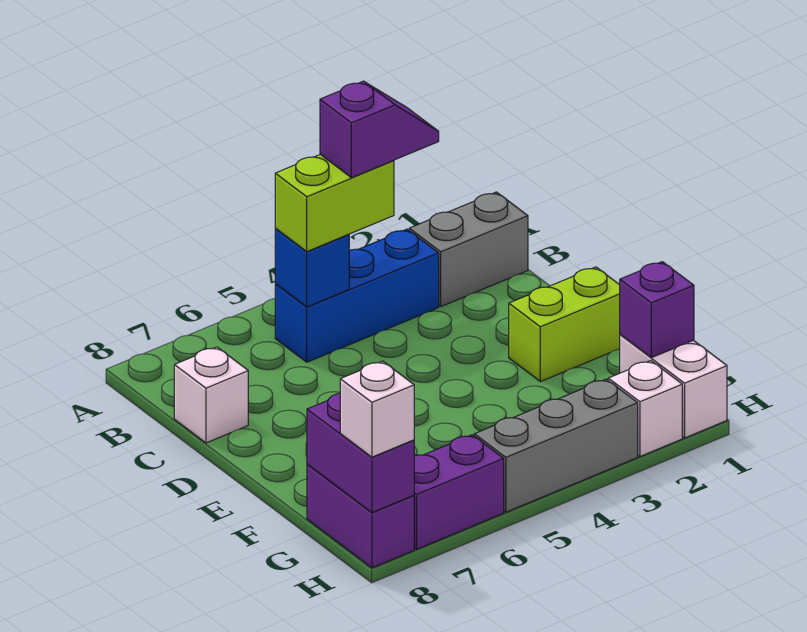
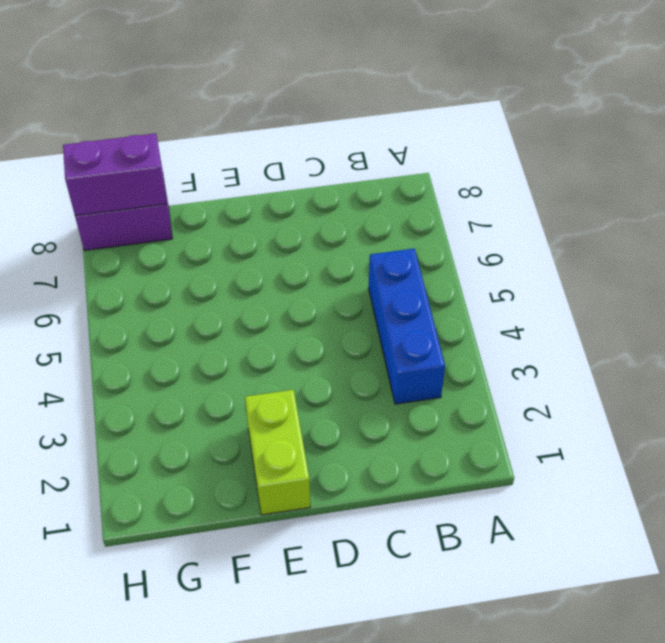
none -> grey 1x2 brick [409,192,528,306]
none -> white 1x1 brick [174,347,248,443]
none -> white 1x2 brick [620,335,727,438]

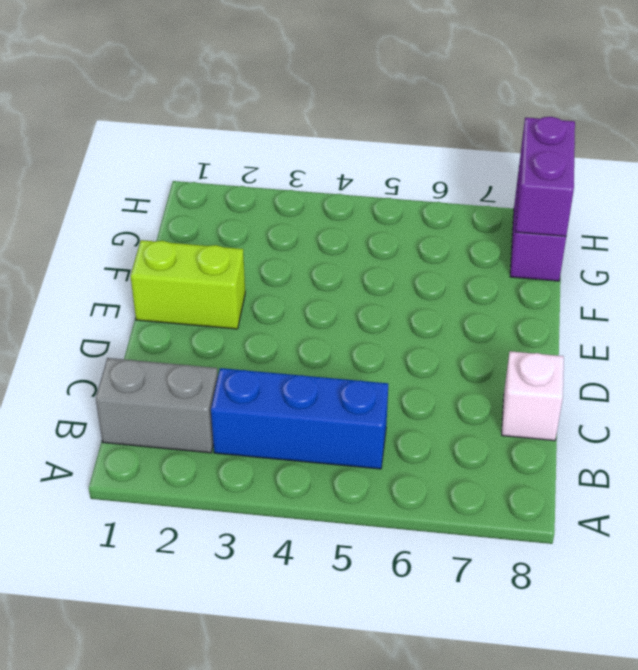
none -> white 1x2 brick [620,335,727,438]
none -> white 1x1 brick [608,361,682,456]
none -> grey 1x3 brick [474,379,638,512]

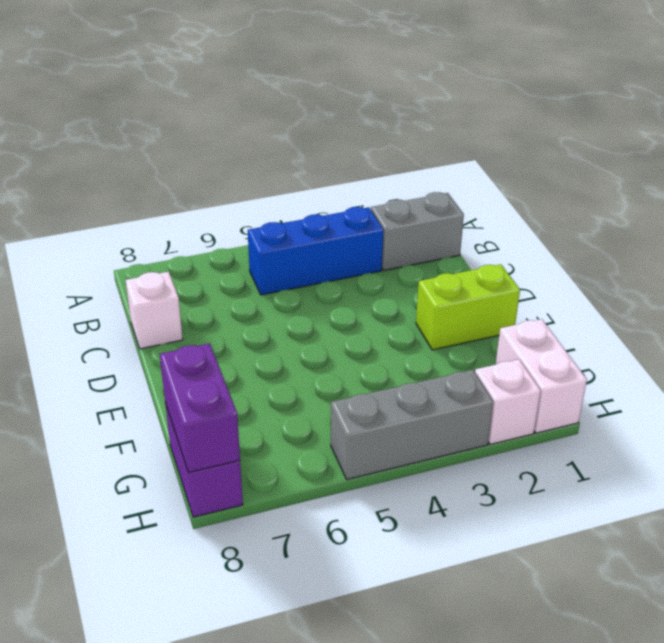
none -> purple 1x2 brick [414,435,504,549]
none -> blue 1x1 brick [275,228,349,307]
none -> purple 1x1 brick [620,262,694,358]

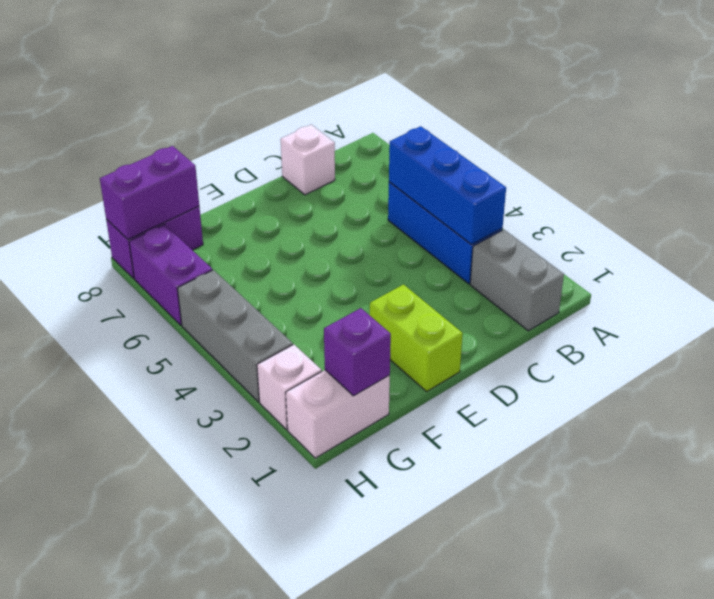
blue 1x3 brick [389,126,506,245] -> blue 1x1 brick [275,228,349,307]
none -> lime 1x2 brick [275,155,394,252]
none -> white 1x1 brick [340,361,414,457]
none -> purple 1x2 slope [320,81,439,178]

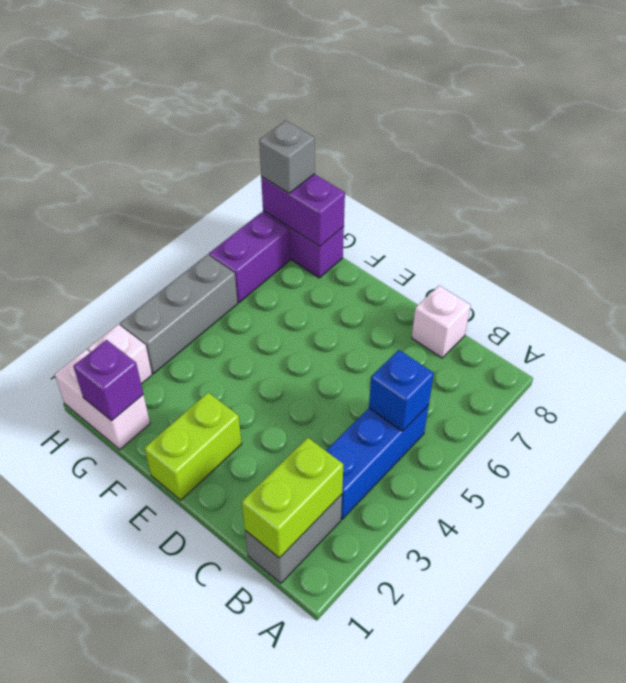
lime 1x2 brick [242,438,344,558] -> lime 1x2 brick moved to [275,155,394,252]
grey 1x1 brick [259,120,315,193] -> white 1x1 brick [340,361,414,457]
none -> purple 1x2 slope [320,81,439,178]

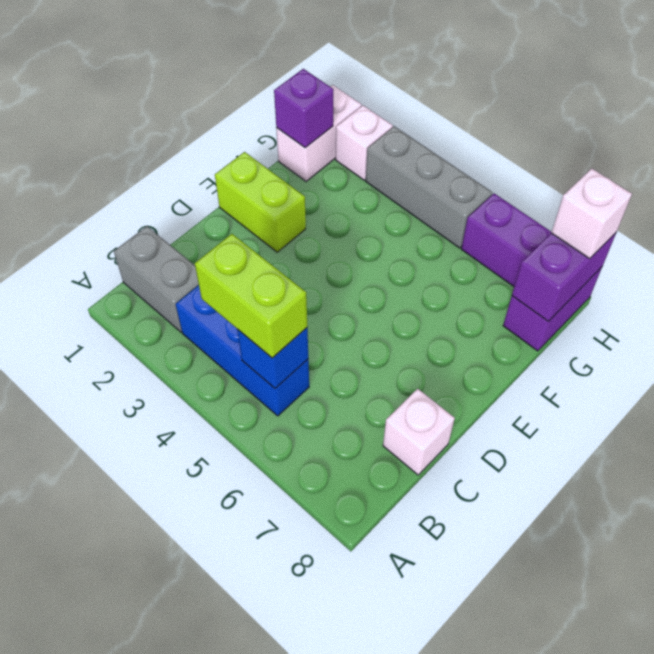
none -> purple 1x2 slope [320,81,439,178]

